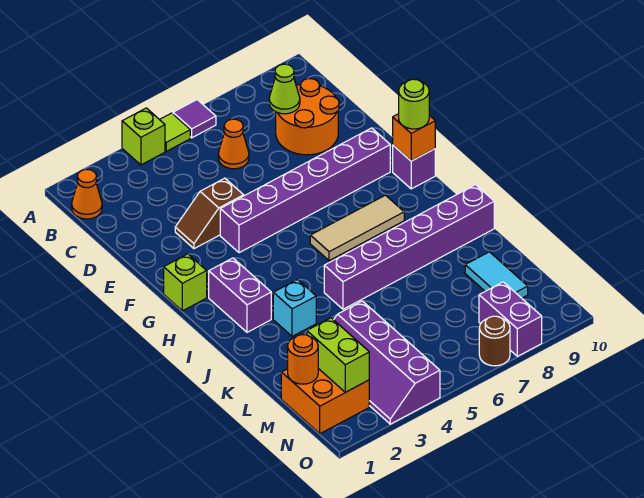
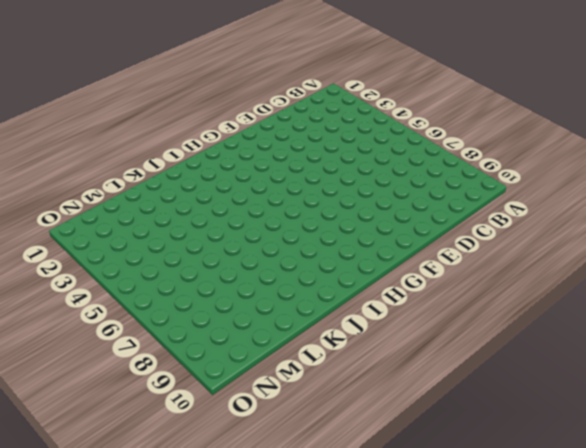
none -> lime 1x1 brick [122,108,165,165]
none -> lime 1x1 tile [160,113,190,151]
none -> purple 1x1 tile [173,100,216,138]

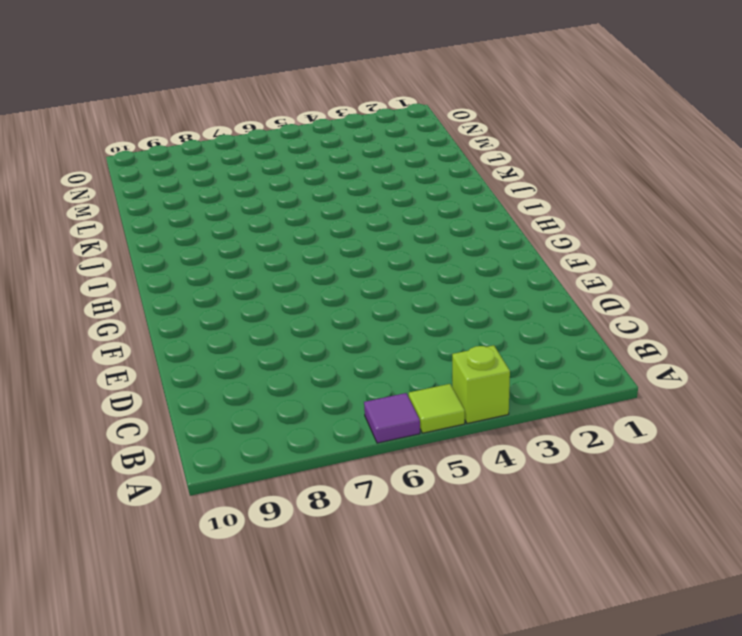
none -> orange 1x1 cone [72,169,102,219]
none -> orange 1x1 cone [218,119,249,169]
none -> orange 2x2 round brick [276,79,339,155]

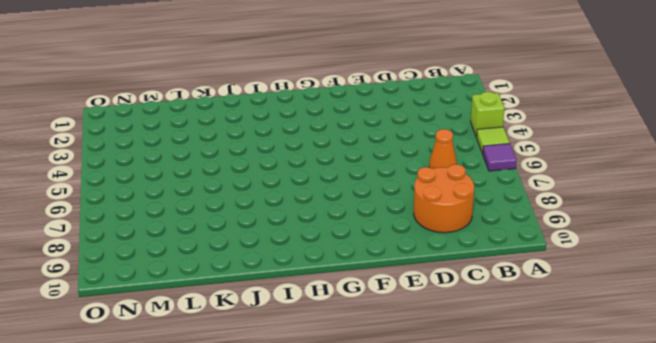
none -> orange 1x1 cone [72,169,102,219]
none -> brown 1x2 slope [175,178,244,249]
none -> purple 1x6 brick [220,128,390,253]

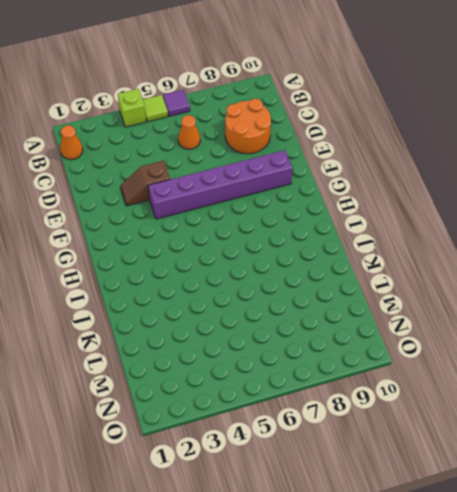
none -> lime 1x1 brick [164,254,207,311]
none -> purple 1x1 brick [393,145,435,189]
none -> purple 1x2 brick [209,258,271,332]

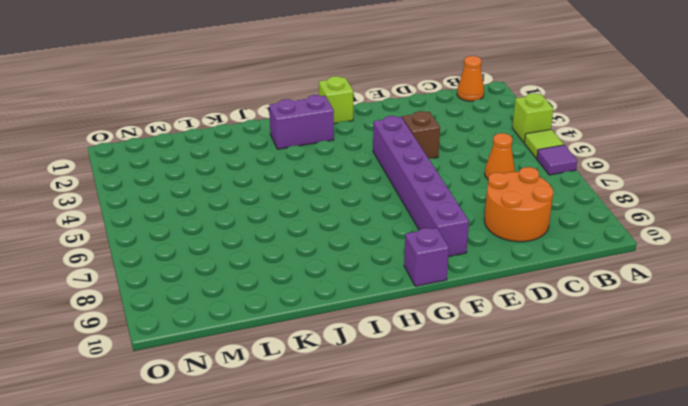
none -> tan 1x3 tile [310,195,404,261]
none -> cyan 1x1 brick [273,280,316,336]
none -> purple 1x6 brick [324,185,494,309]

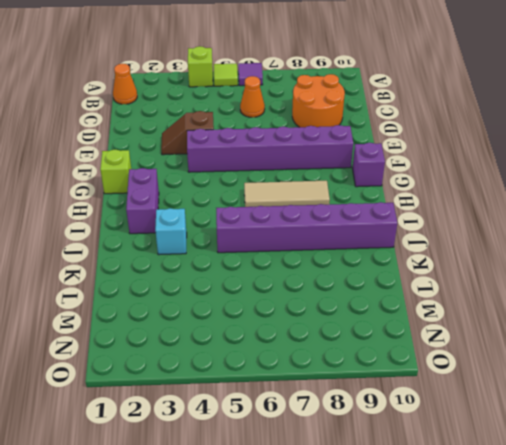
none -> purple 2x4 slope [334,301,440,424]
none -> cyan 1x2 tile [465,252,528,298]
none -> orange 2x2 brick [281,369,369,434]

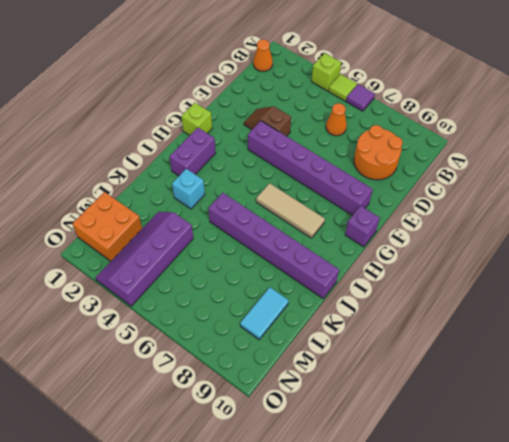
none -> purple 1x2 brick [479,282,542,356]
none -> brown 1x1 round brick [479,316,510,366]
none -> lime 1x1 cone [269,64,300,114]

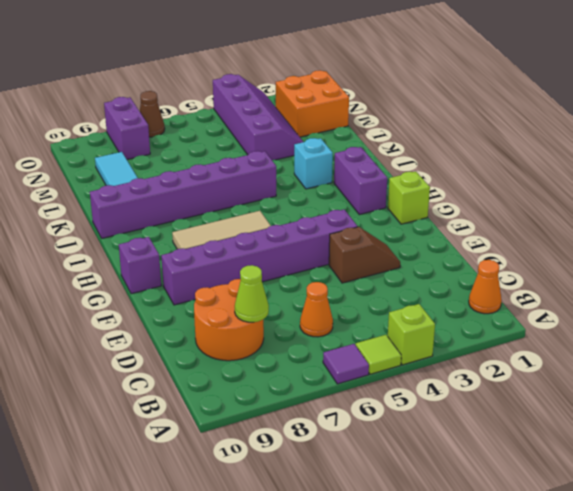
brown 1x1 cone [140,91,165,137] -> brown 1x1 round brick [479,316,510,366]
none -> orange 1x1 brick [393,114,435,161]
none -> orange 1x1 round brick [288,335,318,384]
none -> lime 1x2 brick [307,318,369,392]

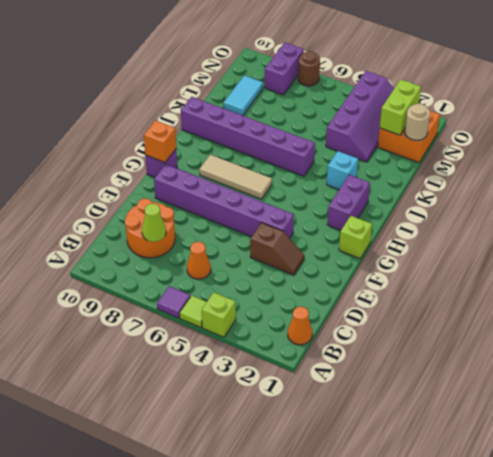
tan 1x1 round brick [405,104,430,140] -> orange 1x1 round brick [288,335,318,384]
none -> lime 1x1 round brick [399,79,429,129]

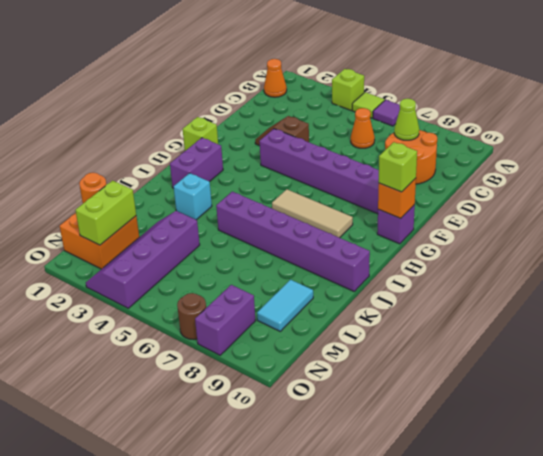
lime 1x1 brick [379,142,417,192] -> lime 1x1 round brick [399,79,429,129]

